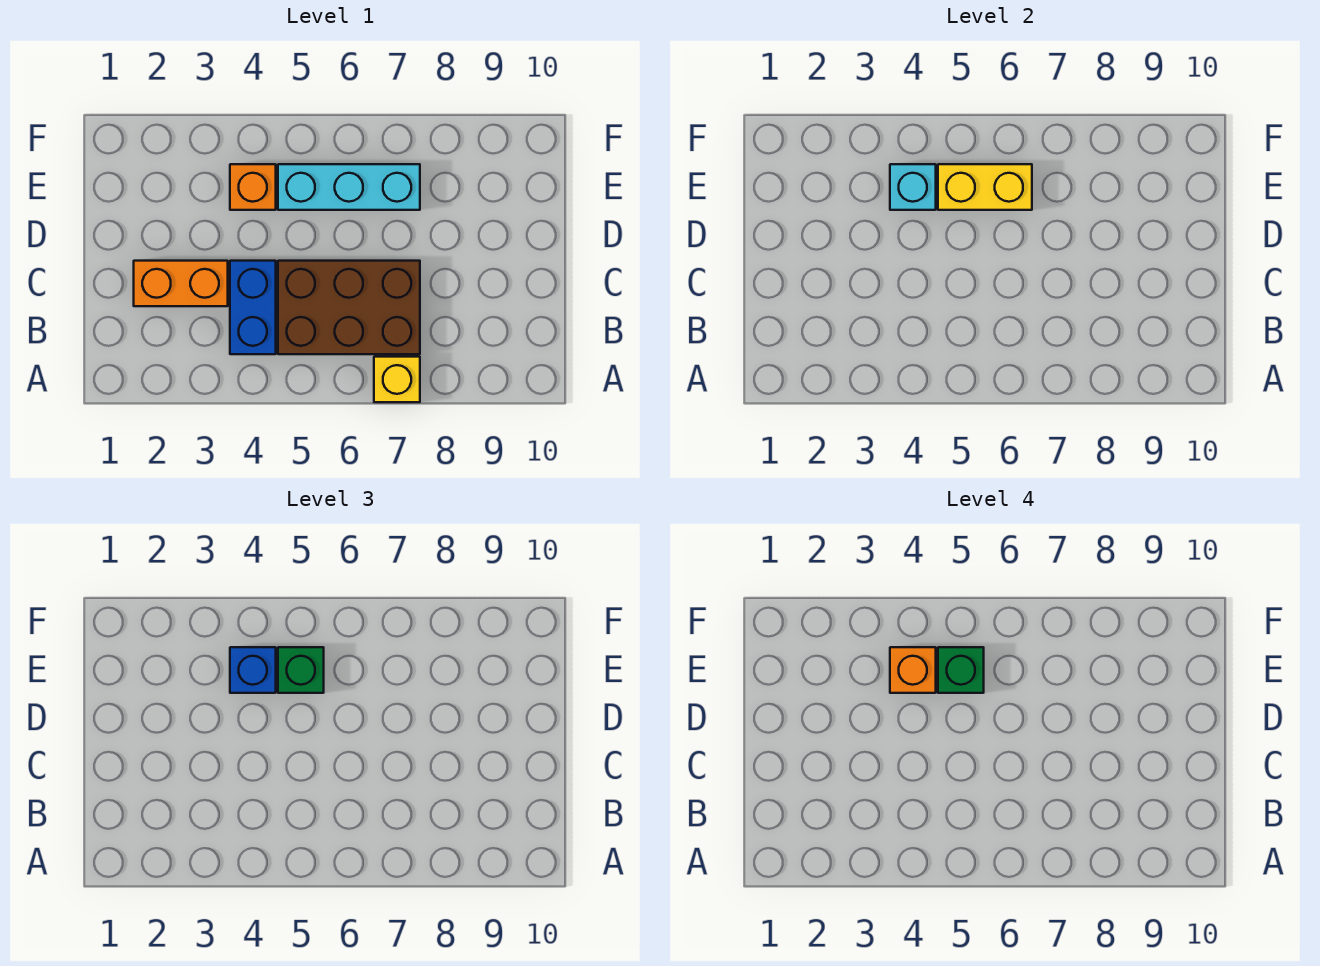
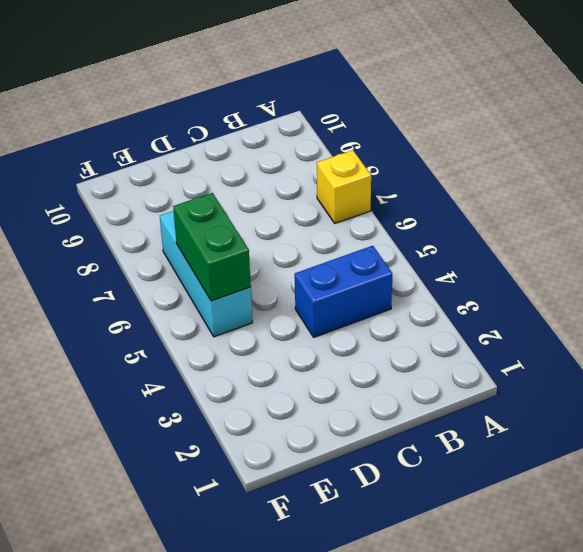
green 1x2 brick [173,193,251,301] -> yellow 1x2 brick [938,164,1032,210]
none -> brown 2x3 brick [278,261,420,354]
none -> orange 1x2 brick [134,261,228,306]
none -> orange 1x1 brick [230,164,276,210]

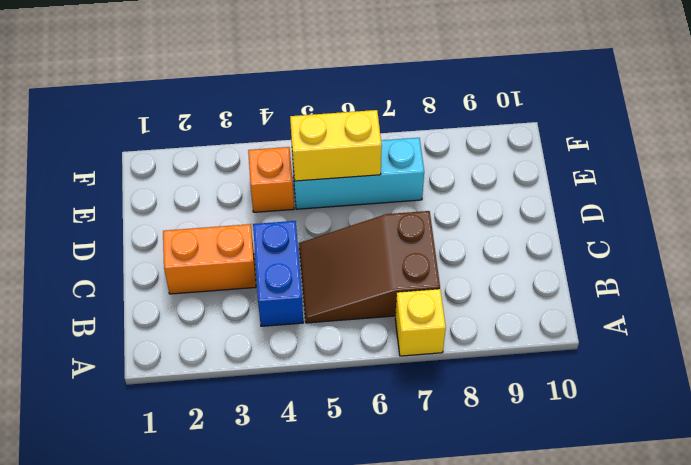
brown 2x3 slope [299,211,440,323] -> brown 2x3 brick [278,261,420,354]
none -> cyan 1x1 brick [890,164,936,210]
none -> blue 1x1 brick [230,647,276,693]
none -> green 1x1 brick [278,647,324,693]

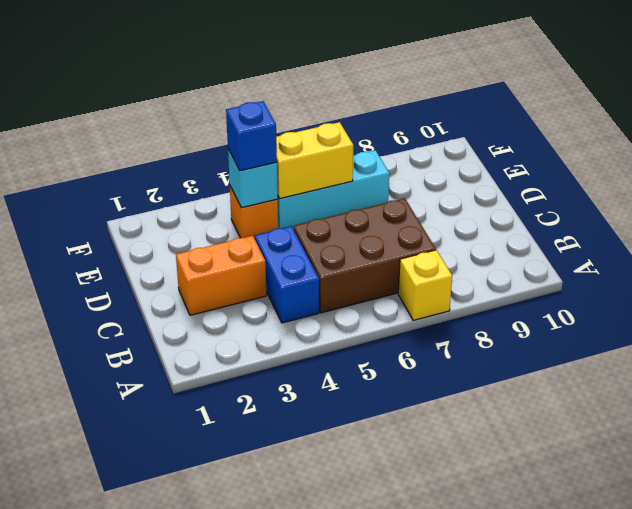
none -> green 1x1 brick [278,647,324,693]
none -> orange 1x1 brick [890,647,936,693]
none -> green 1x1 brick [938,647,984,693]

